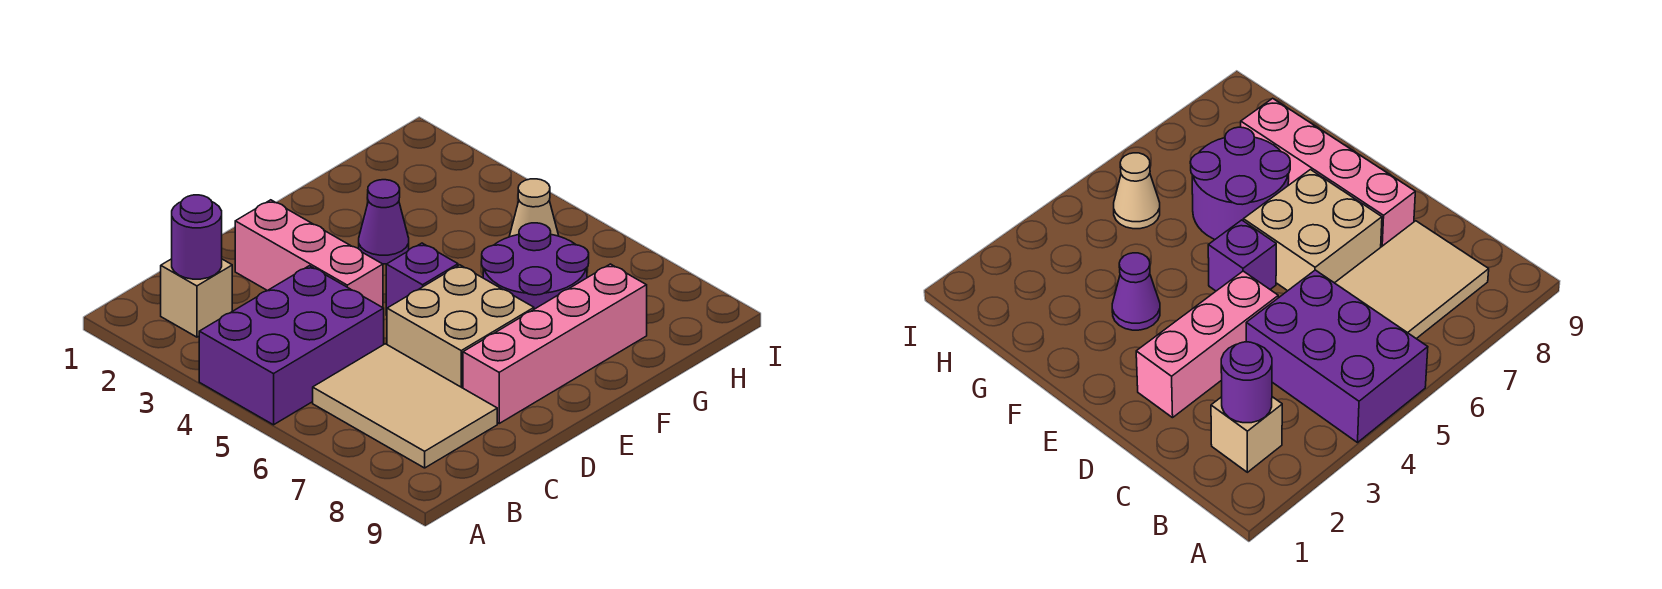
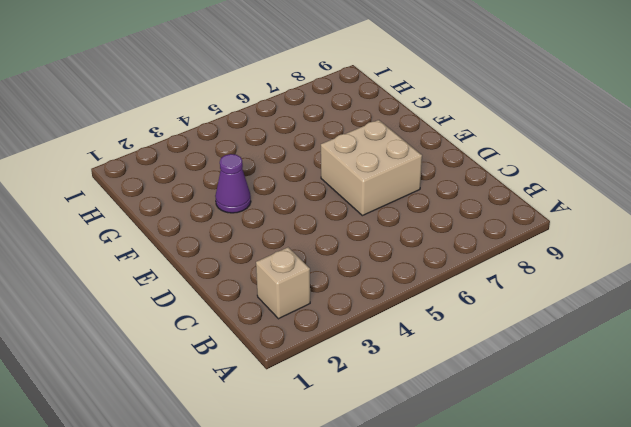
none -> purple 2x3 brick [199,266,384,425]
none -> tan 2x3 tile [313,344,497,468]

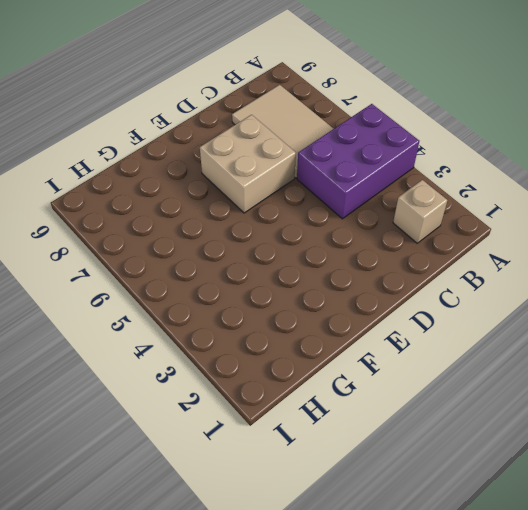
none -> pink 1x3 brick [235,200,383,308]
none -> pink 1x4 brick [463,264,647,423]

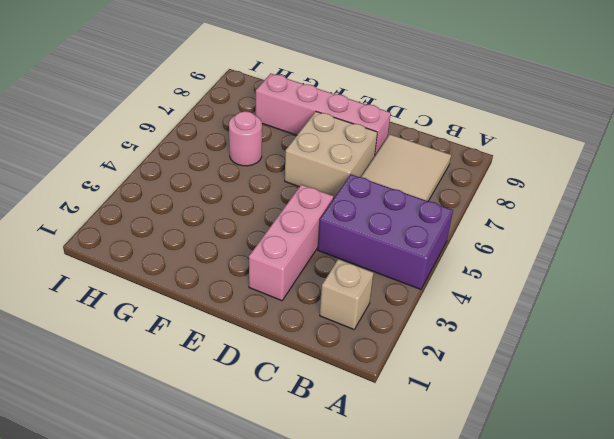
pink 1x1 round brick [229,111,262,166] -> purple 2x2 round brick [482,223,589,309]
none -> purple 1x1 brick [386,243,458,315]
none -> purple 1x1 cone [359,180,409,264]

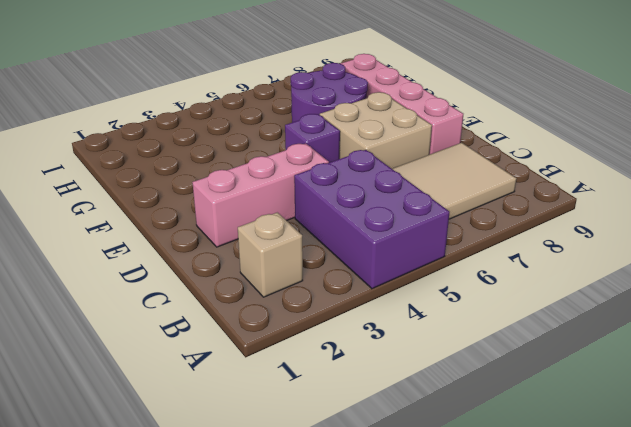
none -> purple 1x1 cone [359,180,409,264]
none -> tan 1x1 cone [509,179,559,237]

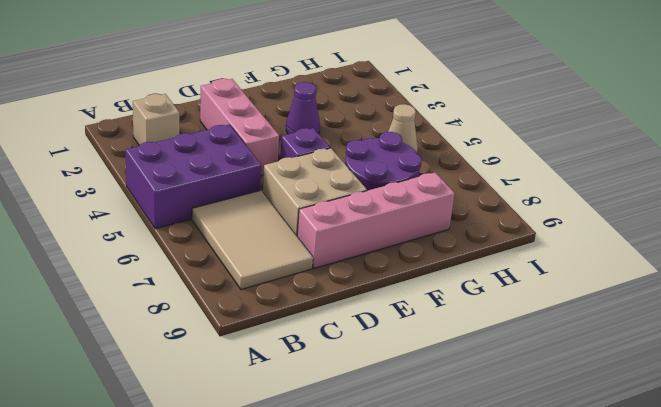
none -> purple 1x1 round brick [172,195,222,279]

